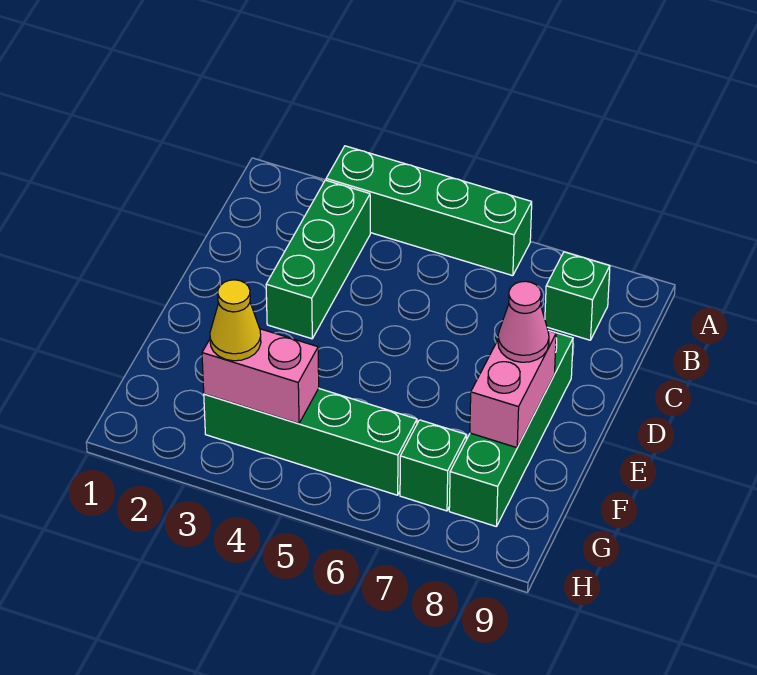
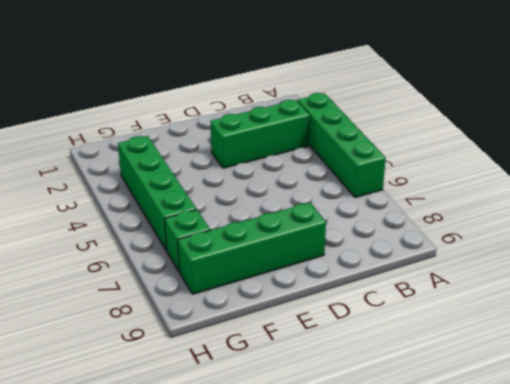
none -> green 1x1 brick [545,252,610,340]
none -> pink 1x2 brick [470,331,556,448]

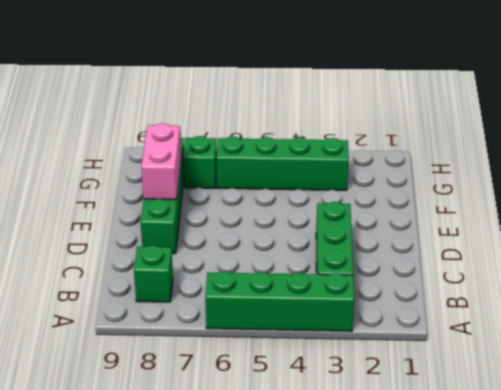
none -> pink 1x2 brick [202,329,319,424]
none -> pink 1x1 cone [498,281,549,362]

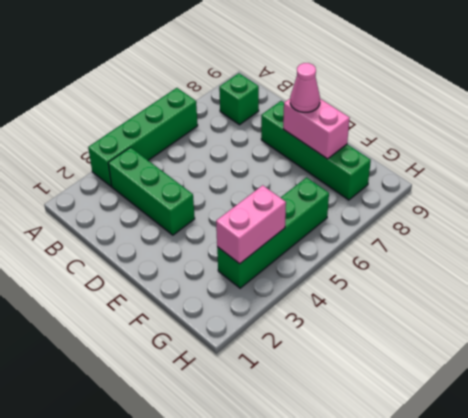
none -> green 1x1 brick [400,420,466,511]
none -> yellow 1x1 cone [210,280,261,361]

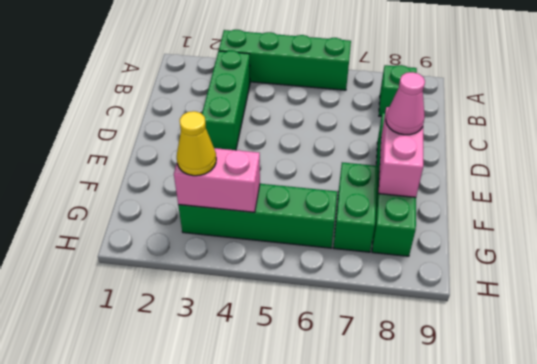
green 1x2 brick [333,162,378,252] -> green 1x1 brick [400,420,466,511]

